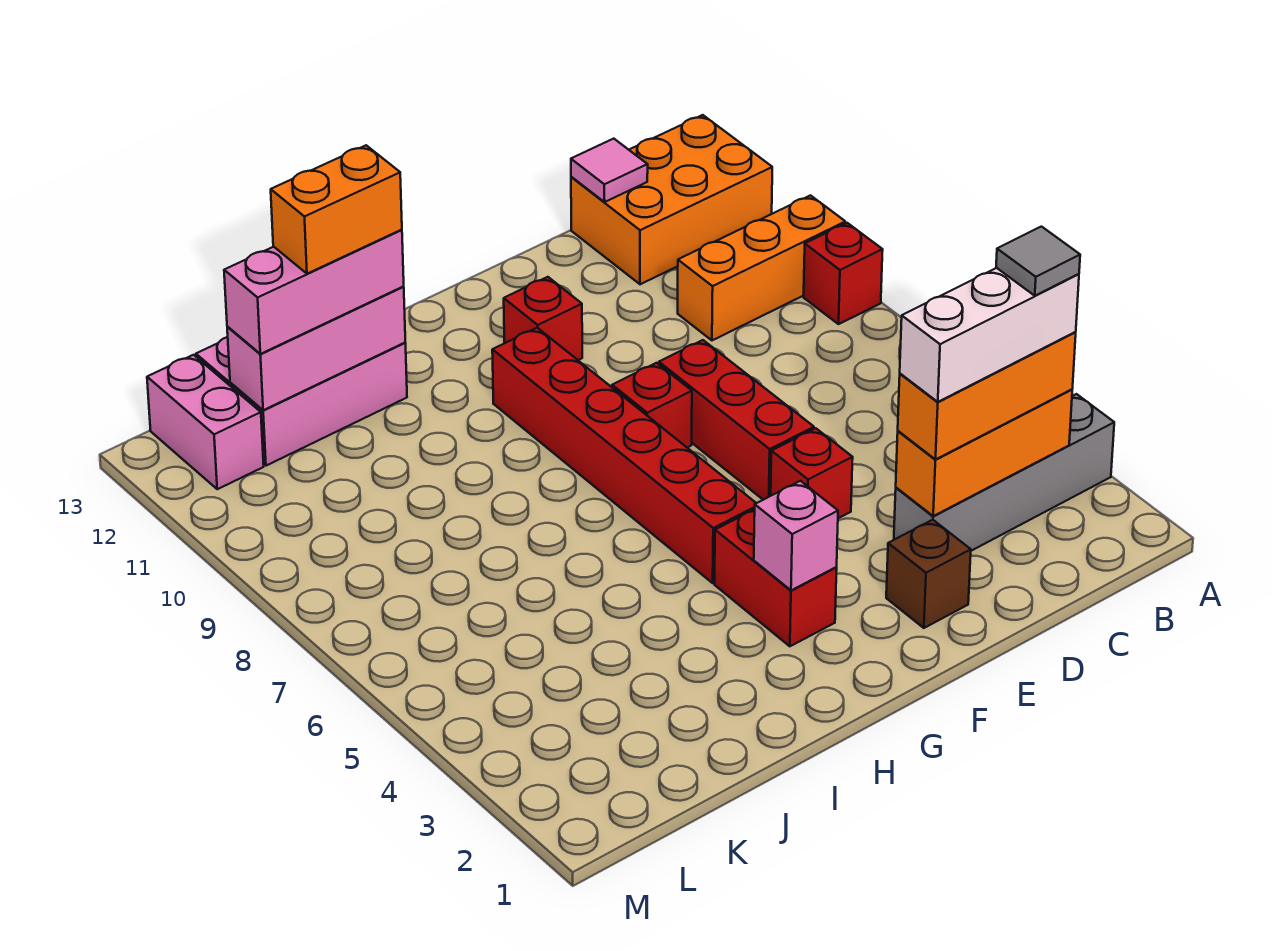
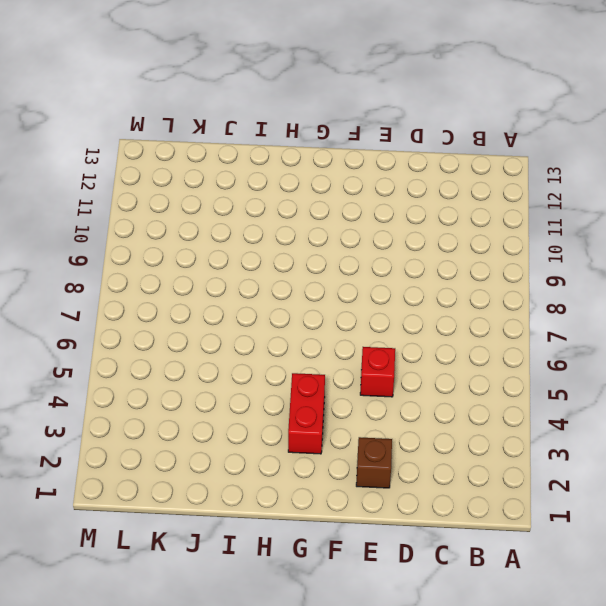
none -> grey 1x4 brick [894,394,1114,551]
none -> red 1x1 brick [804,223,883,324]
none -> orange 1x3 brick [678,195,845,340]

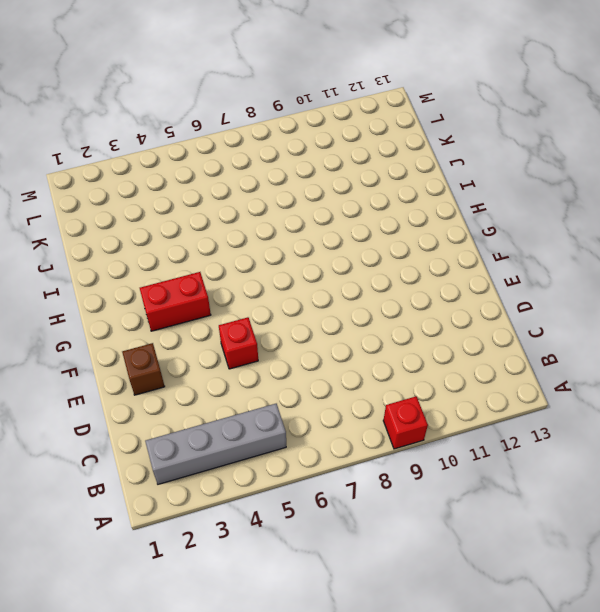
grey 1x4 brick [145,404,286,484] -> grey 1x4 brick turned to [894,394,1114,551]
none -> orange 1x3 brick [678,195,845,340]
none -> orange 2x3 brick [571,115,772,284]
none -> red 1x3 brick [659,340,814,500]

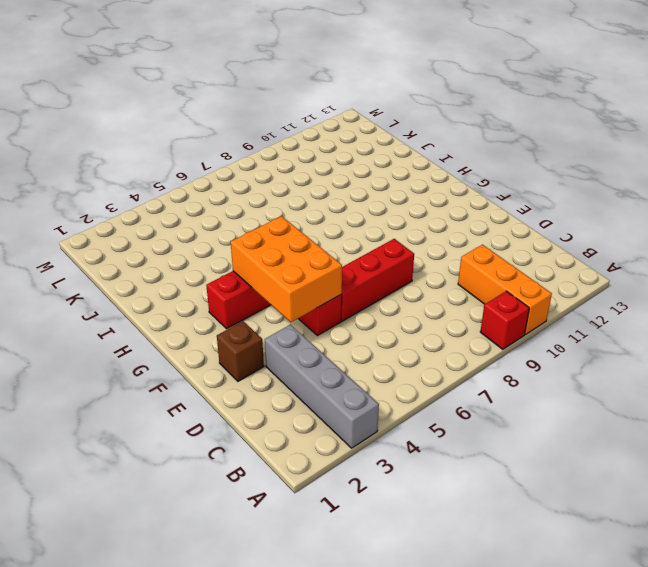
orange 2x3 brick [231,216,342,322] -> orange 2x3 brick moved to [571,115,772,284]
none -> red 1x1 brick [612,363,692,448]
none -> red 1x1 brick [504,277,582,360]
none -> red 1x6 brick [492,328,756,583]

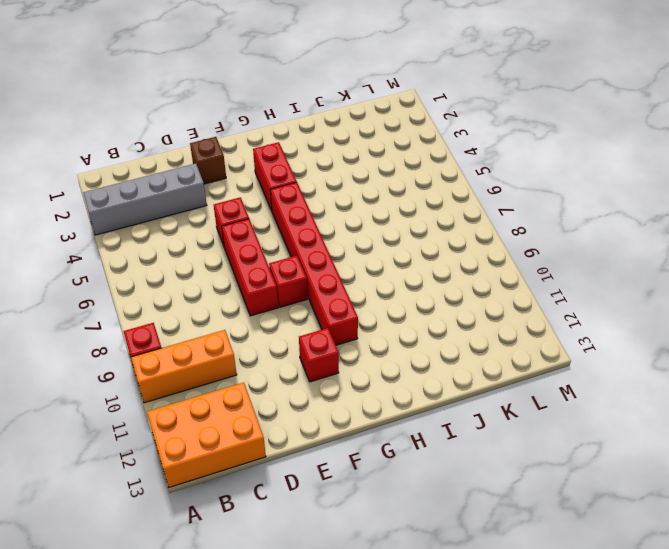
none -> pink 2x3 brick [196,337,407,466]
none -> pink 1x2 brick [147,355,264,489]
none -> orange 1x3 brick [896,389,1072,516]

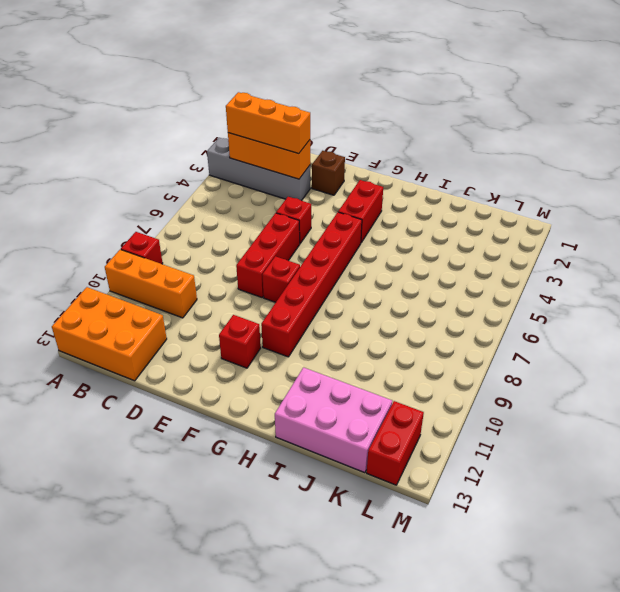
red 1x2 brick [367,401,424,485] -> pink 1x2 brick [147,355,264,489]
none -> pink 1x1 tile [571,139,648,202]
none -> pink 1x1 brick [754,481,838,590]
none -> pink 1x3 brick [227,287,405,410]

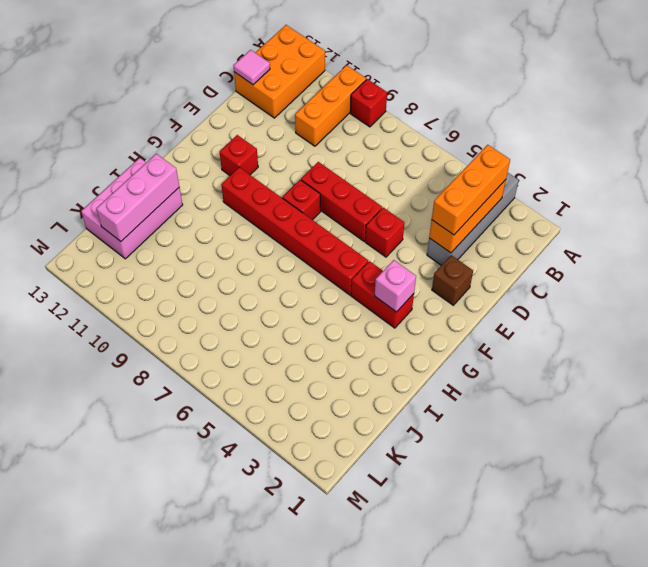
none -> pink 1x2 brick [147,355,264,489]
none -> pink 1x3 brick [224,230,404,354]
none -> white 1x3 brick [900,268,1079,402]

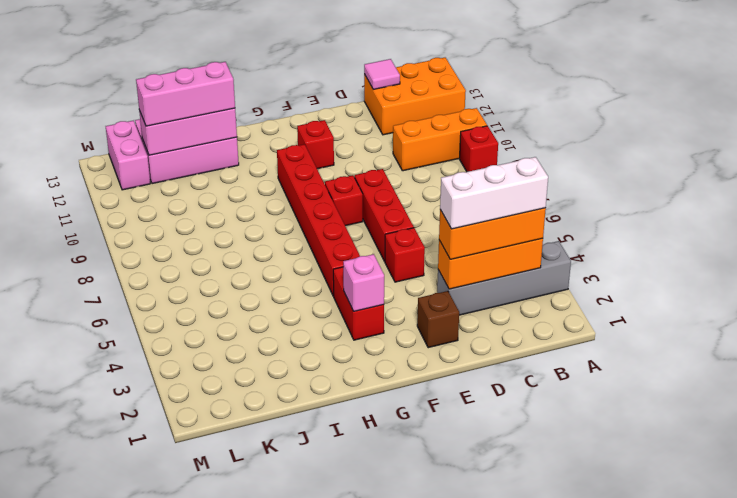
none -> orange 1x2 brick [271,145,402,274]
none -> grey 1x1 tile [996,227,1080,296]

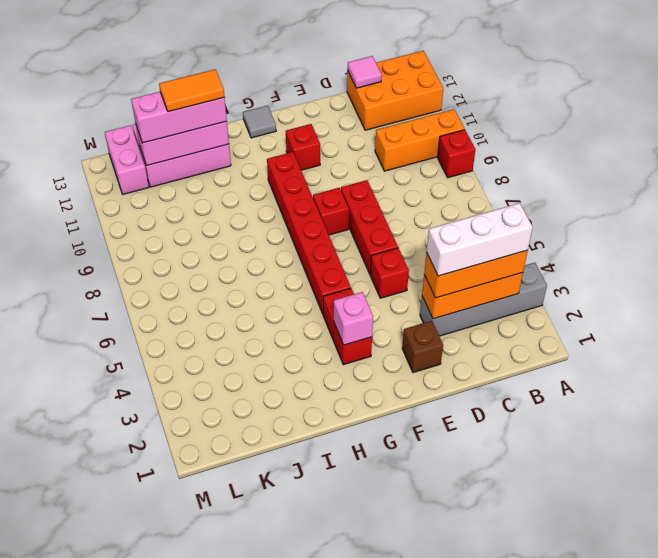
grey 1x1 tile [243,106,276,138] -> grey 1x1 tile moved to [996,227,1080,296]
orange 1x2 tile [159,69,224,112] -> orange 1x2 brick [271,145,402,274]

